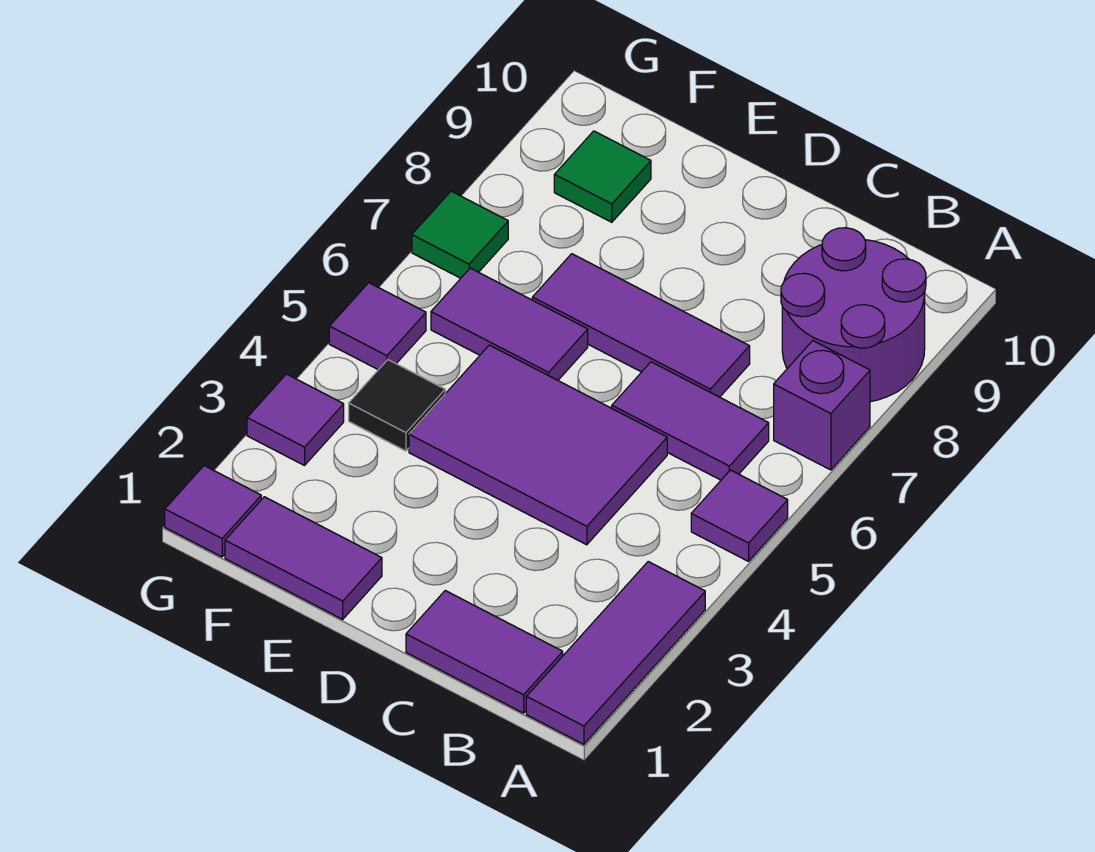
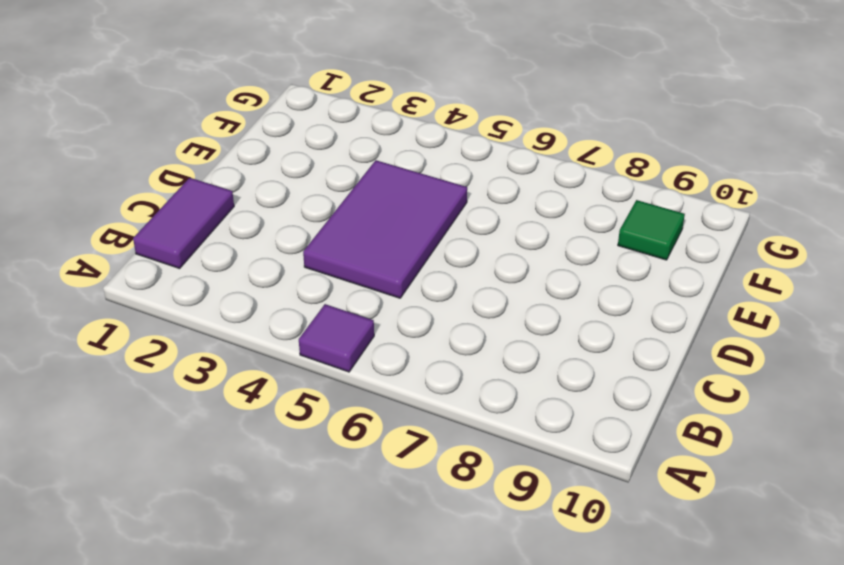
none -> purple 1x3 tile [526,562,705,744]
none -> purple 1x1 brick [774,341,870,470]
none -> purple 2x2 round brick [781,228,926,402]

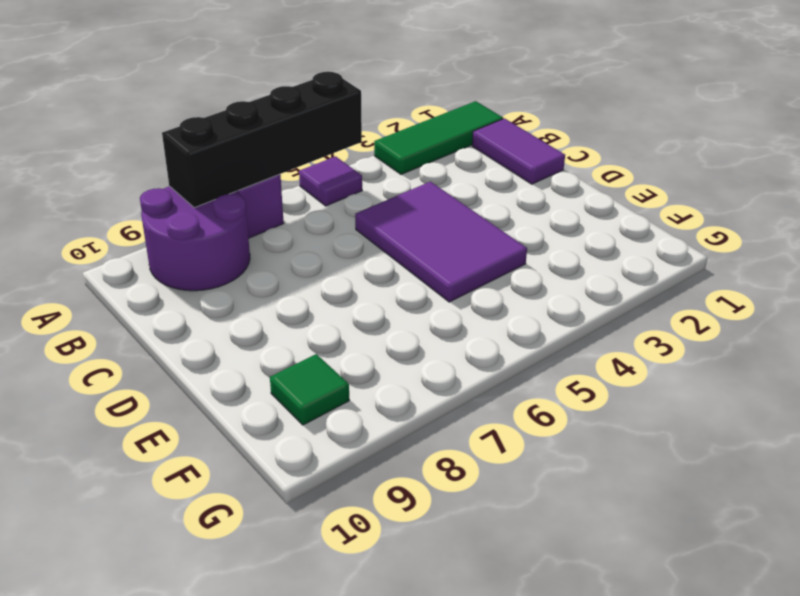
green 1x3 tile [374,101,503,174] -> purple 1x3 tile [526,562,705,744]
black 1x4 brick [162,72,362,208] -> none
none -> purple 1x2 tile [612,362,769,480]
none -> purple 1x3 tile [532,254,750,397]
none -> purple 1x2 tile [225,497,382,619]

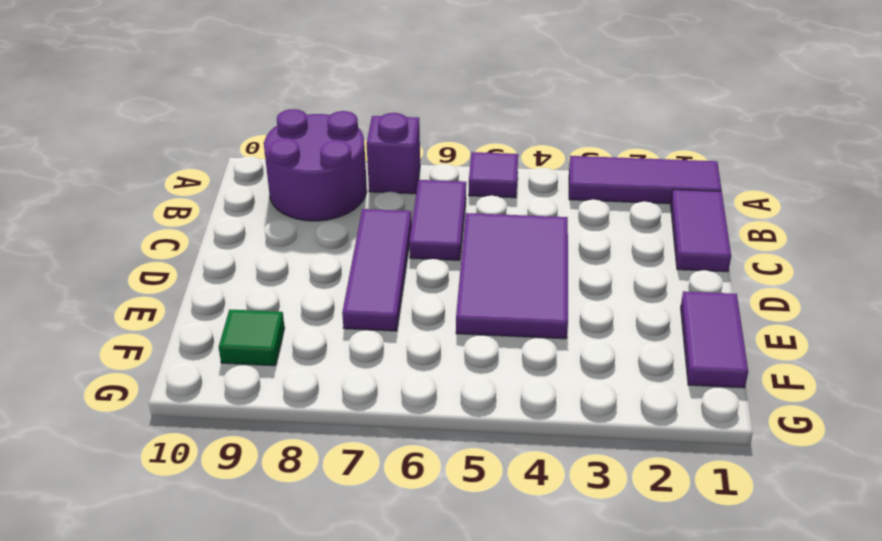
none -> purple 1x2 tile [431,268,588,380]
none -> black 1x1 tile [349,360,445,451]
none -> purple 1x1 tile [165,466,261,557]

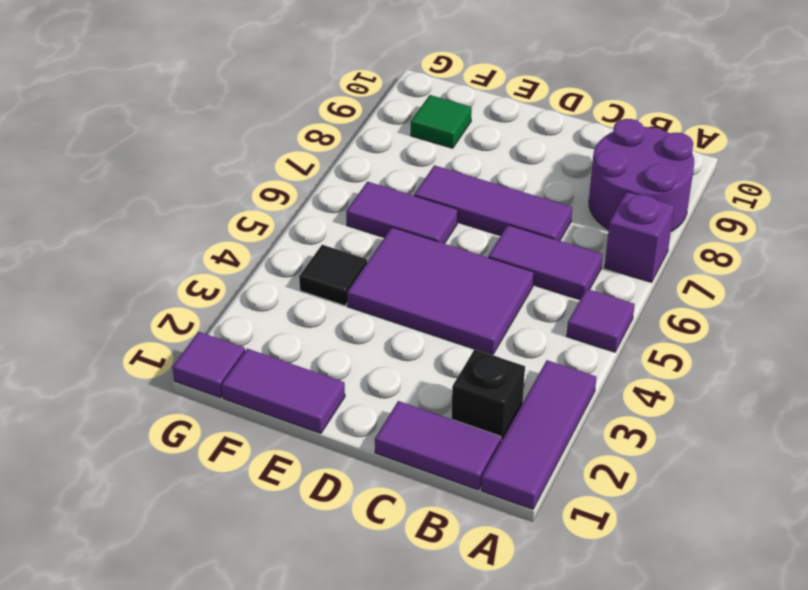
black 1x1 brick [451,349,525,441] -> none
none -> purple 1x1 tile [247,374,344,466]
none -> purple 1x1 tile [329,283,426,370]
none -> green 1x1 tile [412,191,508,278]

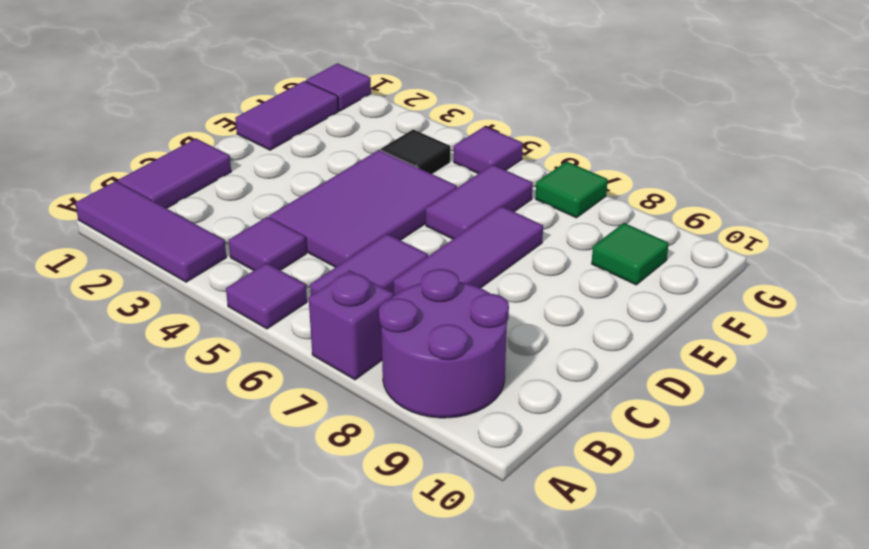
purple 1x1 tile [229,217,306,271] -> purple 1x1 tile moved to [247,374,344,466]

